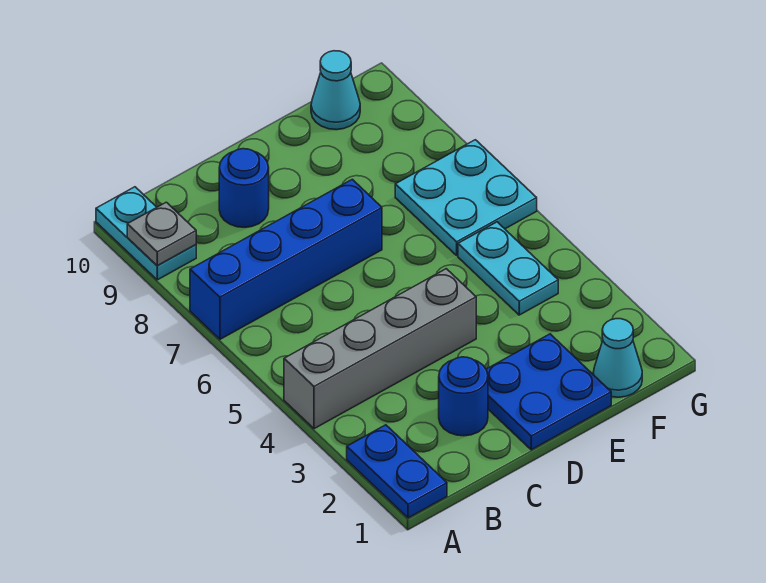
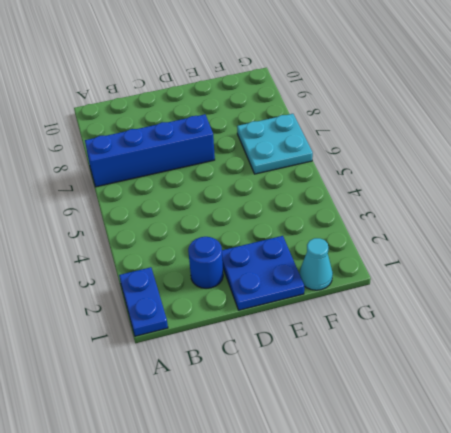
none -> grey 1x4 brick [284,269,476,429]
none -> cyan 1x2 plate [96,187,196,280]
none -> blue 1x1 round brick [219,149,269,227]

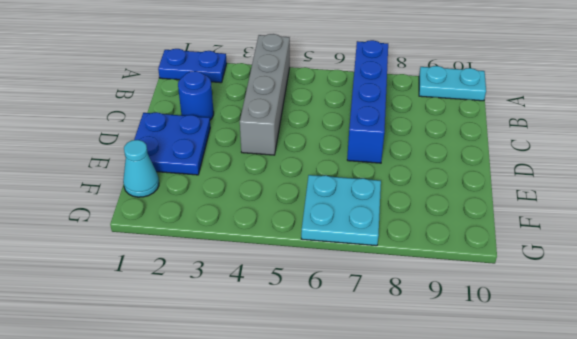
none -> blue 1x1 round brick [219,149,269,227]
none -> cyan 1x2 plate [458,222,558,315]
none -> cyan 1x1 cone [311,51,360,130]

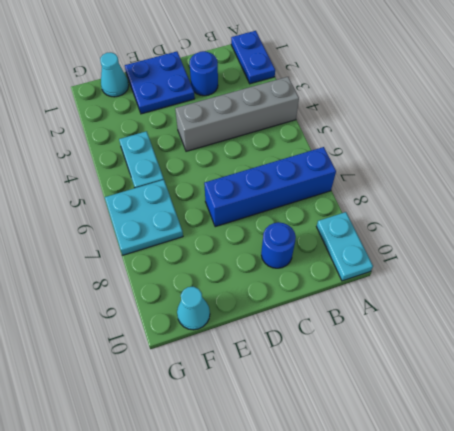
none -> grey 1x1 plate [127,202,196,266]

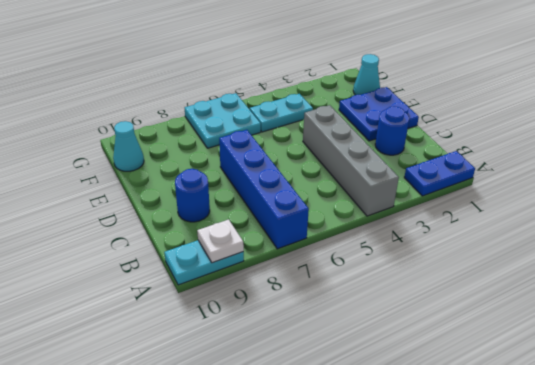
white 1x1 plate [197,219,244,263] -> grey 1x1 plate [127,202,196,266]

